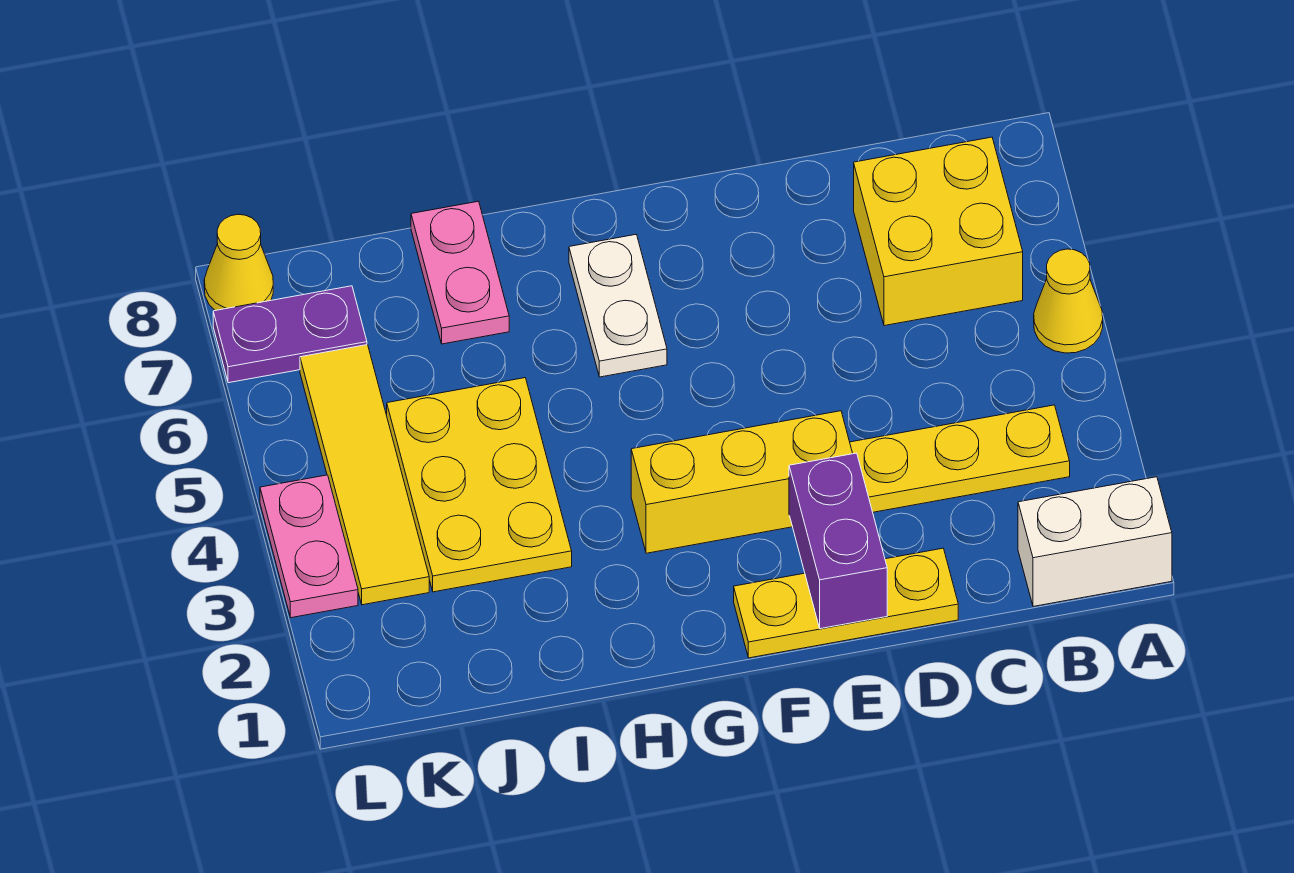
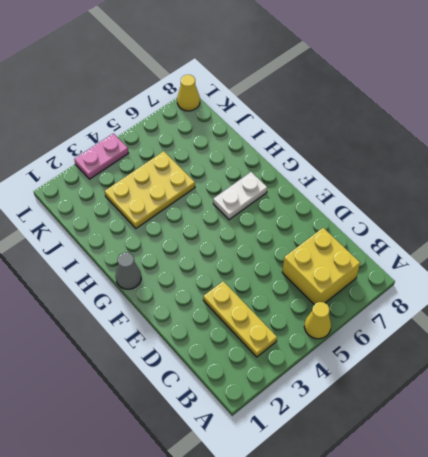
grey 1x1 cone [115,253,141,289] -> none
none -> white 1x2 brick [1018,477,1172,606]
none -> yellow 1x3 plate [734,548,958,658]
none -> yellow 1x3 brick [631,411,853,553]

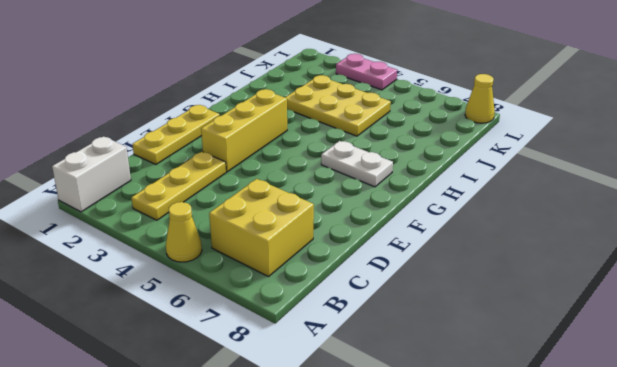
none -> pink 1x2 plate [411,201,509,344]
none -> yellow 1x4 tile [300,345,429,605]
none -> purple 1x2 plate [213,286,367,383]

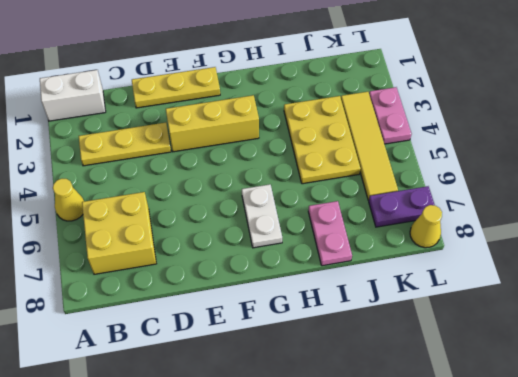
none -> purple 1x2 brick [789,453,887,629]

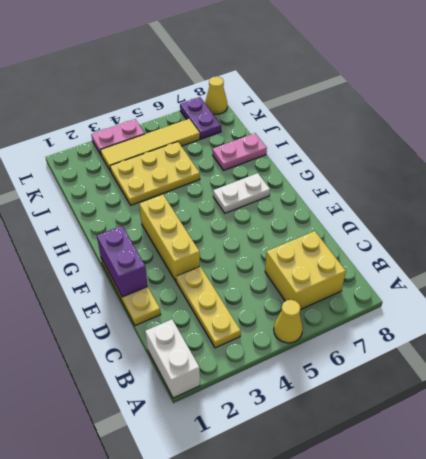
purple 1x2 brick [97,226,148,297] -> purple 1x2 brick turned to [789,453,887,629]

